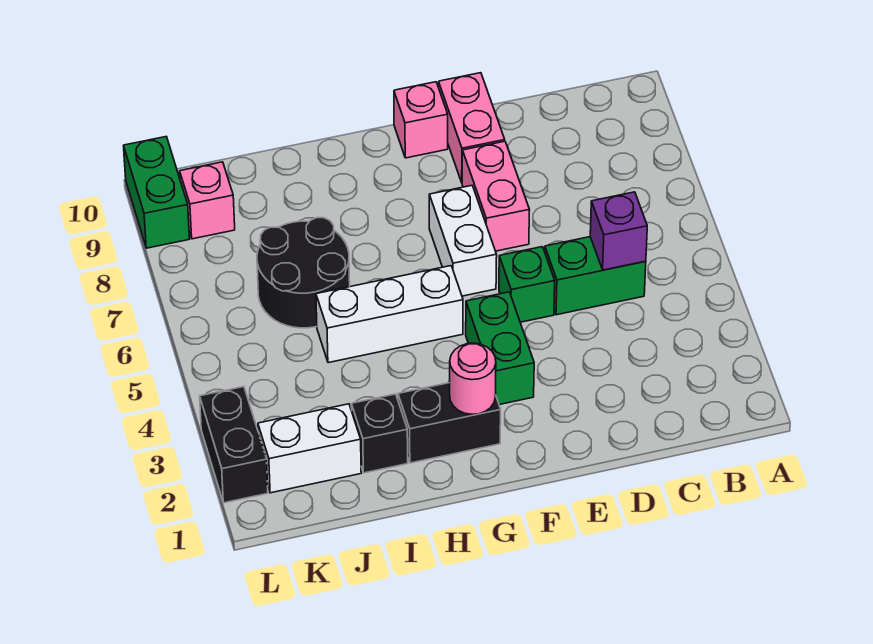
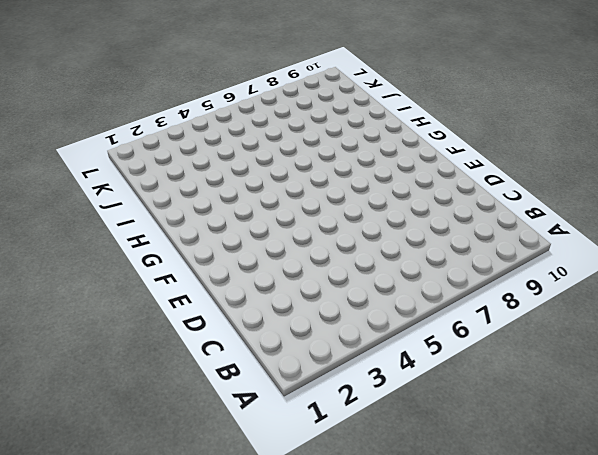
none -> green 1x2 brick [545,237,646,315]
none -> green 1x1 brick [499,247,555,322]
none -> pink 1x2 brick [462,141,530,251]

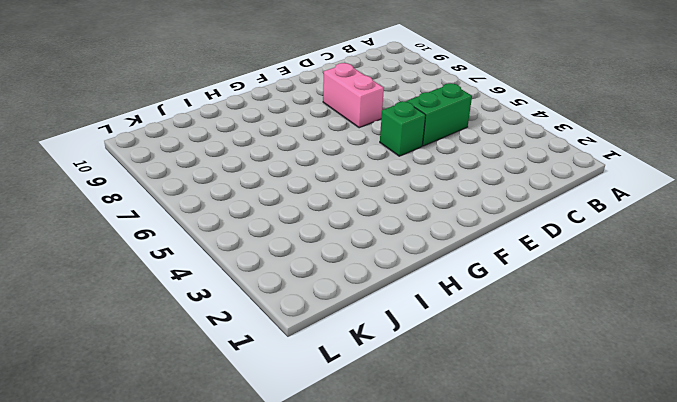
none -> pink 1x2 brick [439,73,505,182]
none -> green 1x2 brick [466,292,534,405]
none -> white 1x2 brick [429,186,497,296]

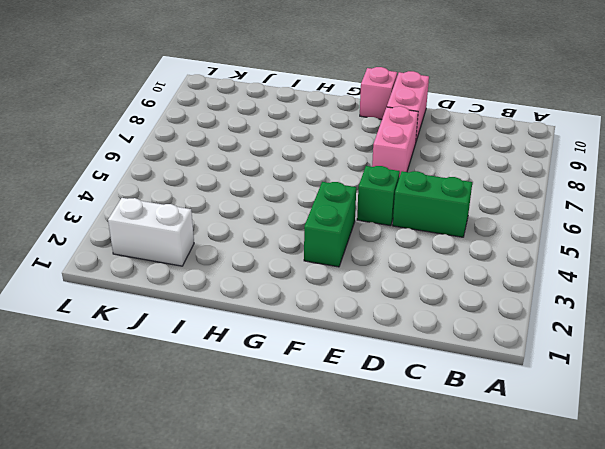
none -> white 1x2 brick [429,186,497,296]
none -> black 1x2 brick [398,383,501,463]
none -> white 1x3 brick [316,266,463,363]

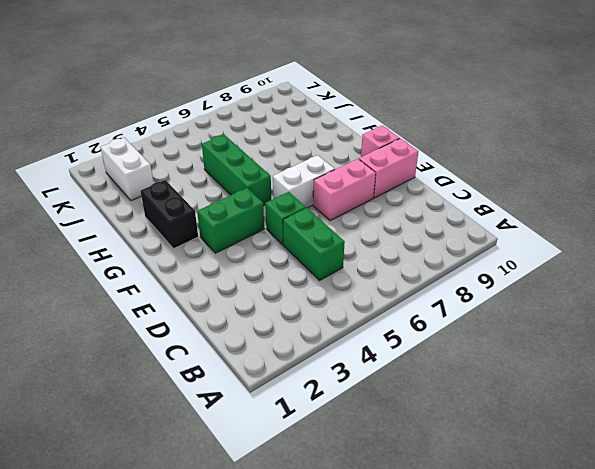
green 1x3 brick [202,135,271,206] -> white 1x3 brick [316,266,463,363]
none -> black 1x1 brick [351,394,408,473]
none -> black 2x2 round brick [257,218,350,328]
none -> pink 1x1 brick [180,162,235,239]

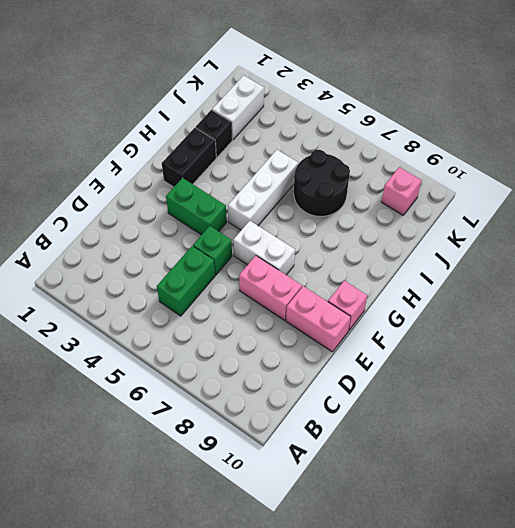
none -> black 1x2 brick [200,387,268,503]
none -> green 1x2 brick [124,137,189,248]
none -> purple 1x1 brick [590,192,647,270]

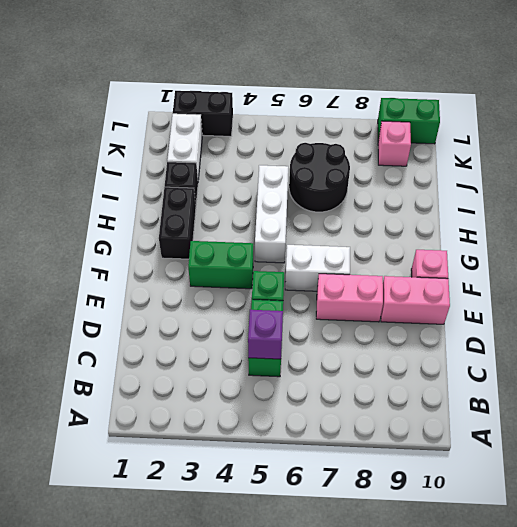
none -> pink 1x1 round brick [450,343,496,414]

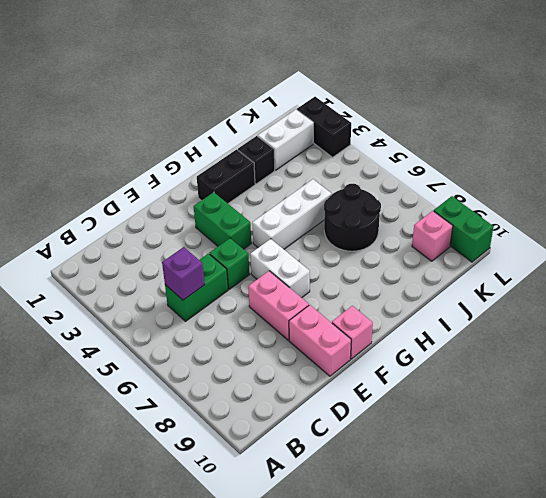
none -> pink 1x1 round brick [450,343,496,414]

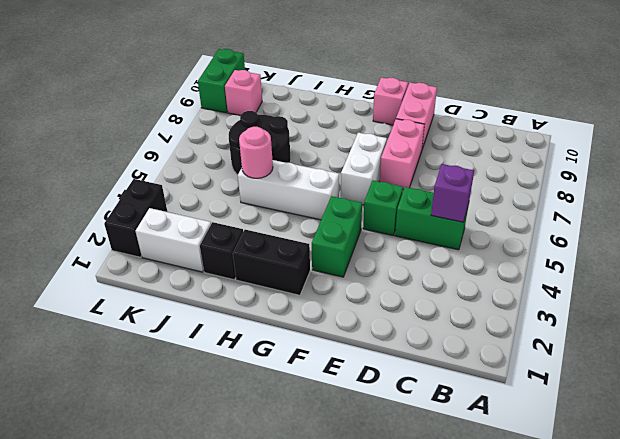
pink 1x1 round brick [239,127,273,178] -> pink 1x1 round brick moved to [450,343,496,414]

